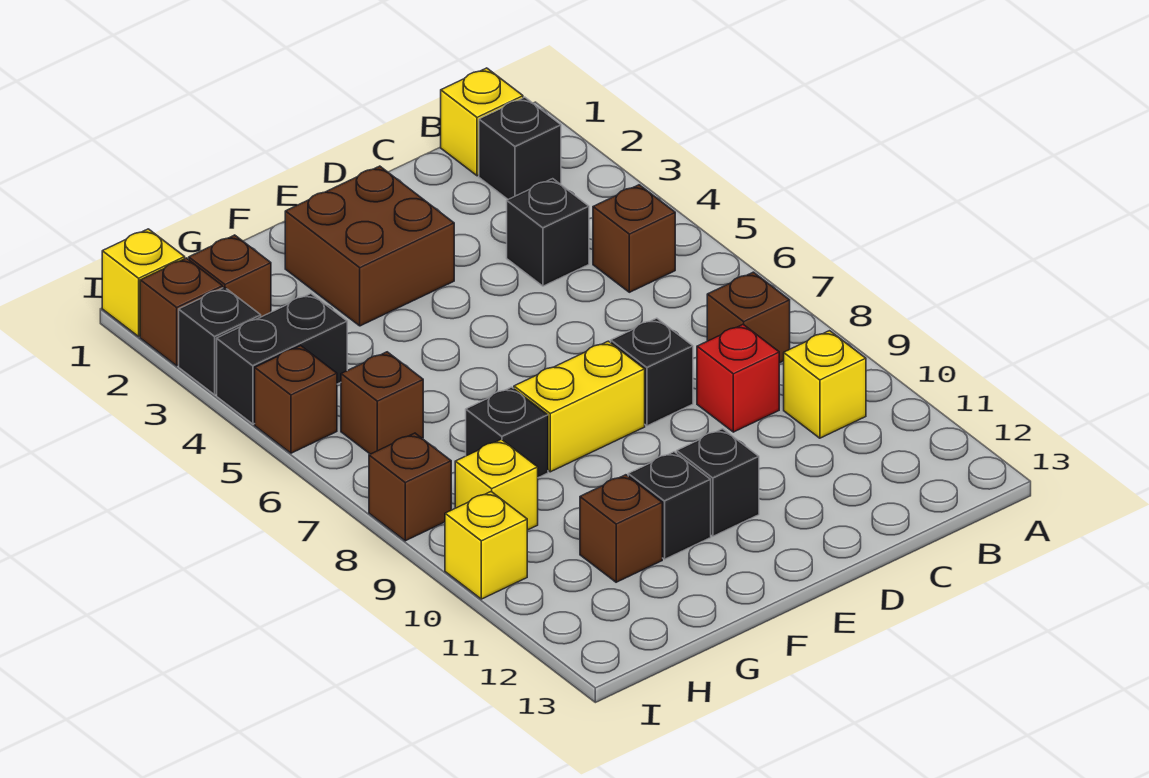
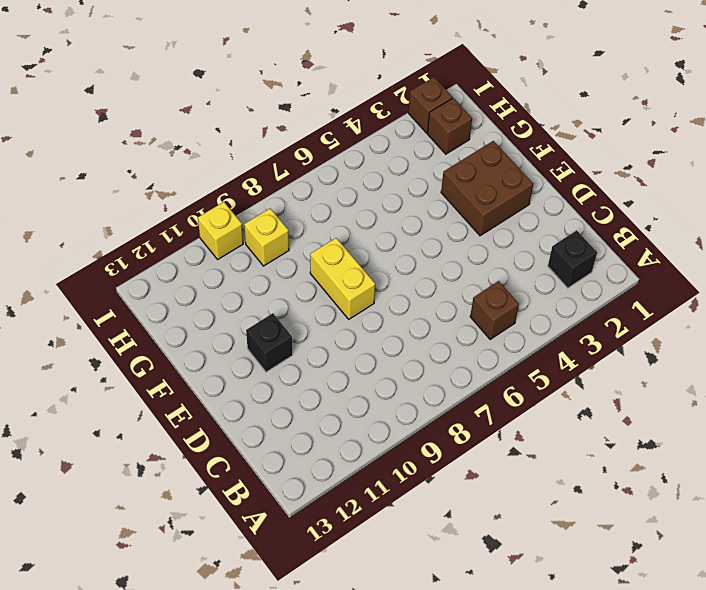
none -> yellow 1x1 brick [441,68,523,176]
none -> brown 1x1 brick [707,272,790,363]
none -> yellow 1x1 brick [784,331,866,438]

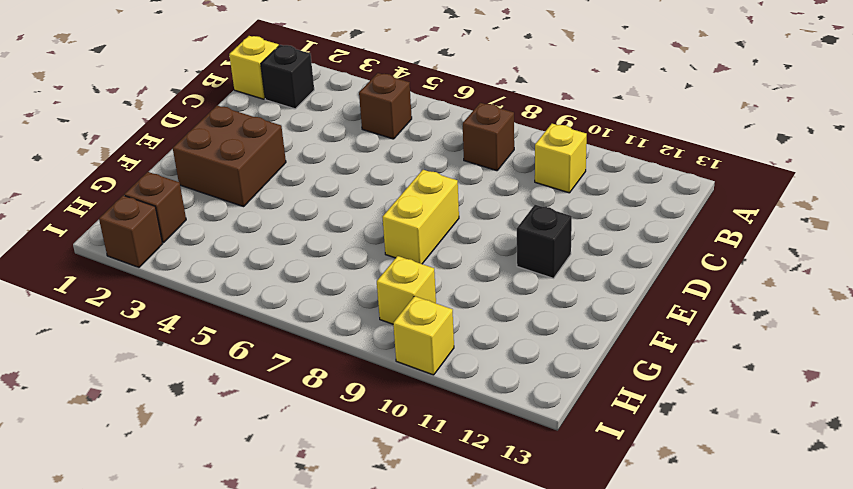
none -> black 1x1 brick [507,179,589,286]
none -> red 1x1 brick [697,324,779,432]
none -> black 1x1 brick [611,318,693,426]

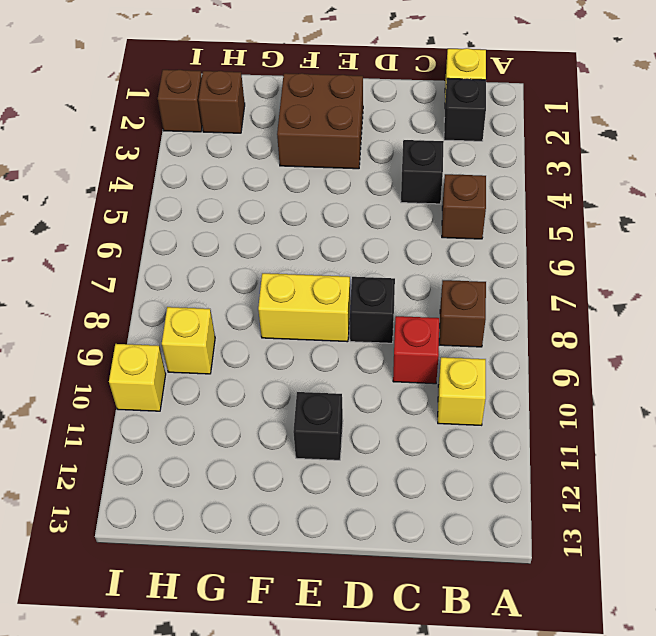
none -> black 1x1 brick [628,452,711,559]
none -> black 1x1 brick [466,387,548,478]
none -> brown 1x1 brick [580,475,662,582]

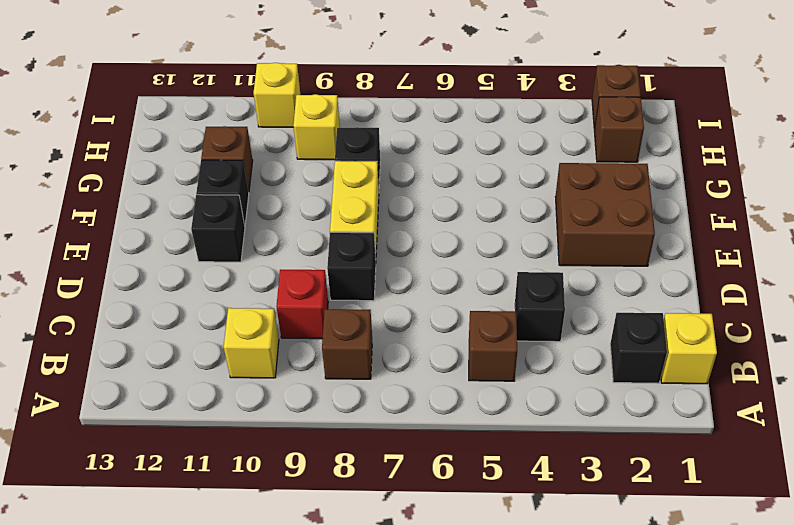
none -> black 1x2 brick [217,294,347,424]
none -> brown 1x1 brick [341,352,423,454]
none -> yellow 1x1 brick [102,229,185,336]

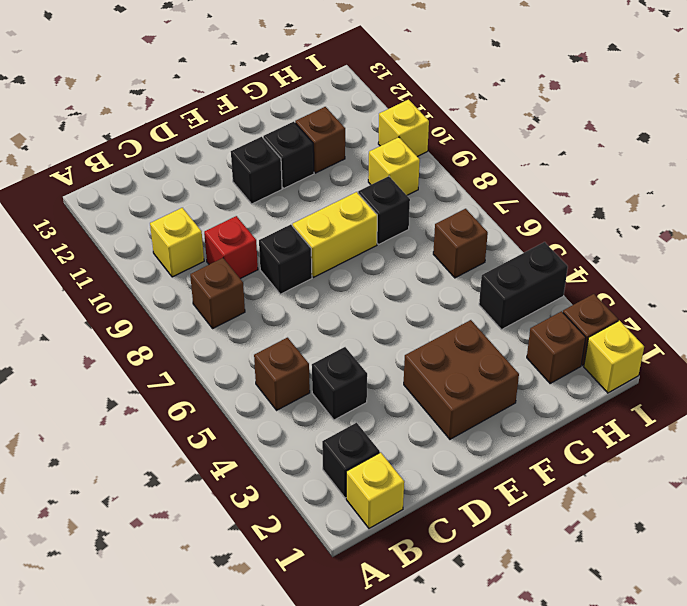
none -> black 1x1 brick [179,287,261,395]
none -> brown 1x1 brick [255,346,337,453]
none -> brown 1x1 brick [369,433,451,541]

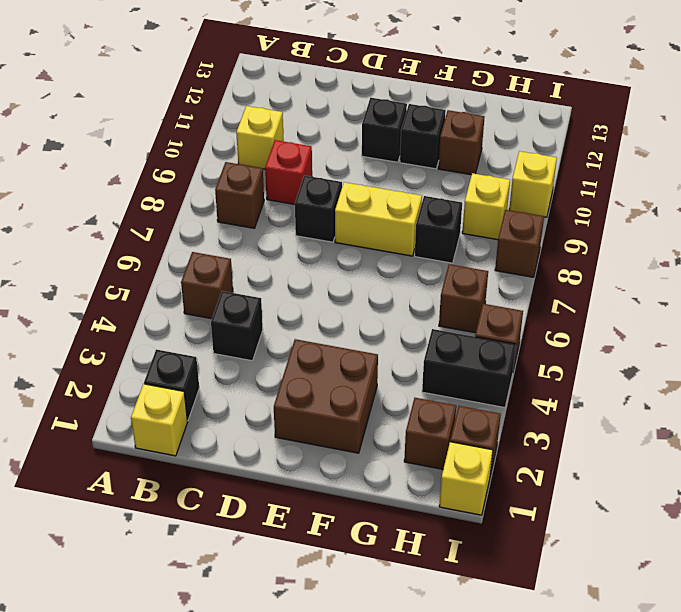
none -> black 1x1 brick [179,287,261,395]

